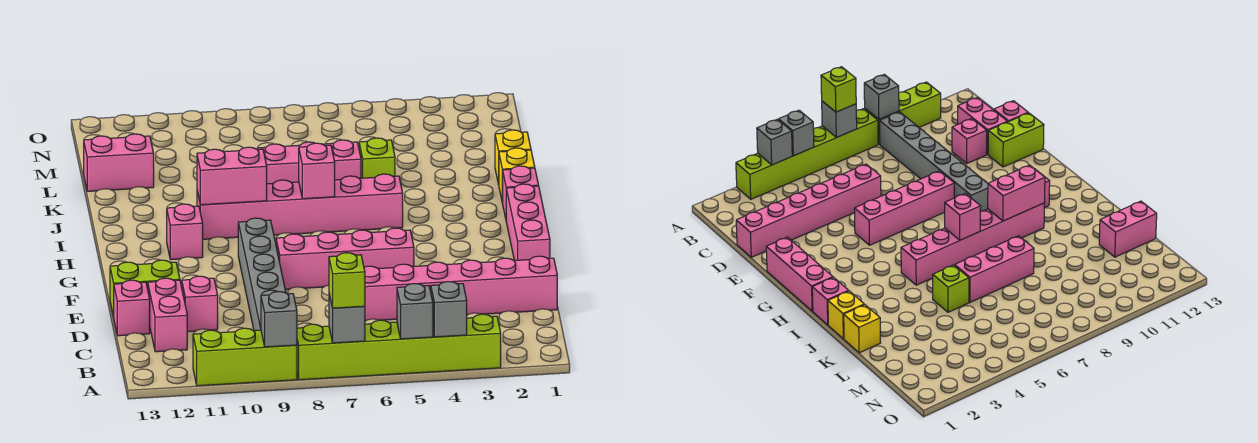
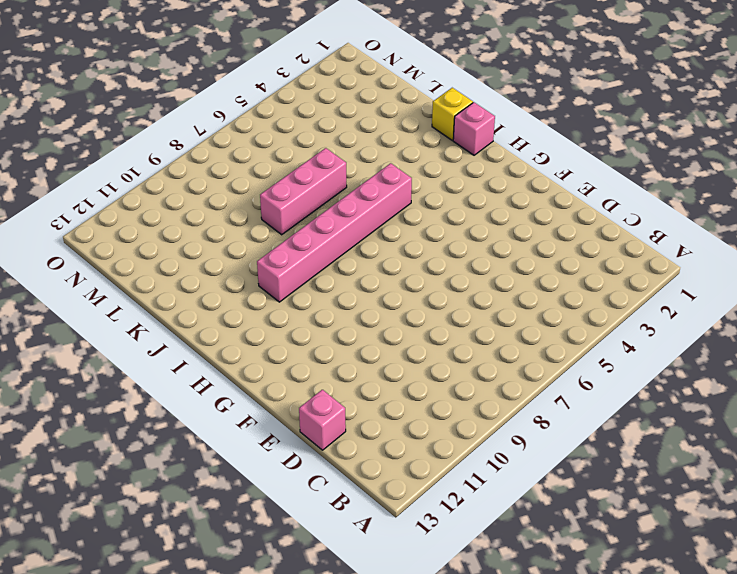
none -> lime 1x6 brick [297,314,501,380]
none -> lime 1x3 brick [193,328,297,386]
none -> grey 1x6 brick [238,218,286,331]

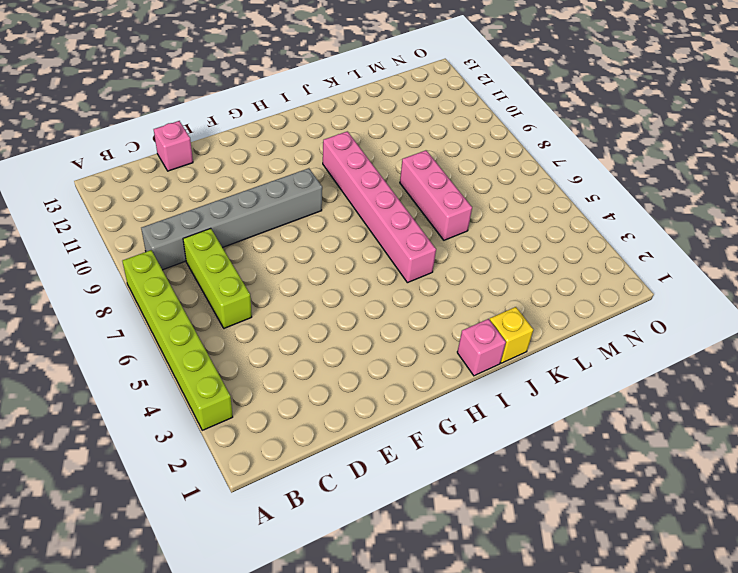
lime 1x3 brick [183,228,252,328] -> lime 1x3 brick moved to [193,328,297,386]
none -> pink 1x2 brick [148,278,187,352]
none -> pink 1x6 brick [364,256,557,321]
none -> pink 1x1 brick [182,276,218,332]

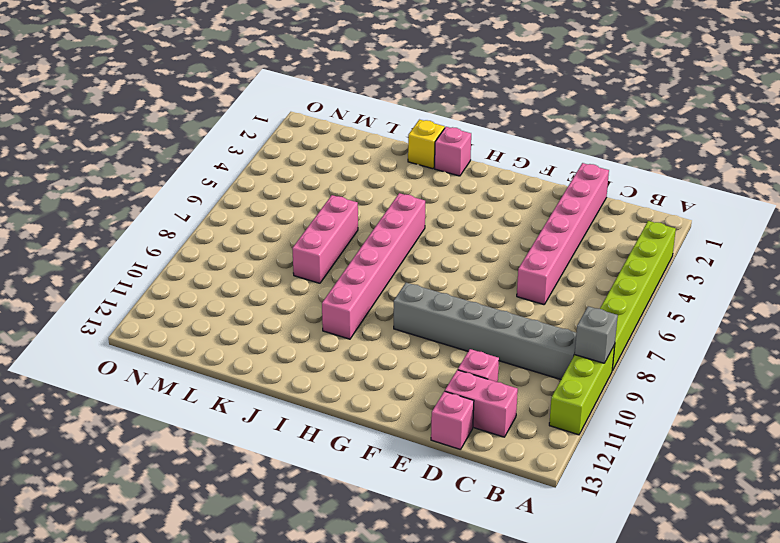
none -> lime 1x2 brick [110,260,180,317]
none -> pink 1x3 brick [506,184,550,260]
none -> pink 1x4 brick [276,228,414,289]

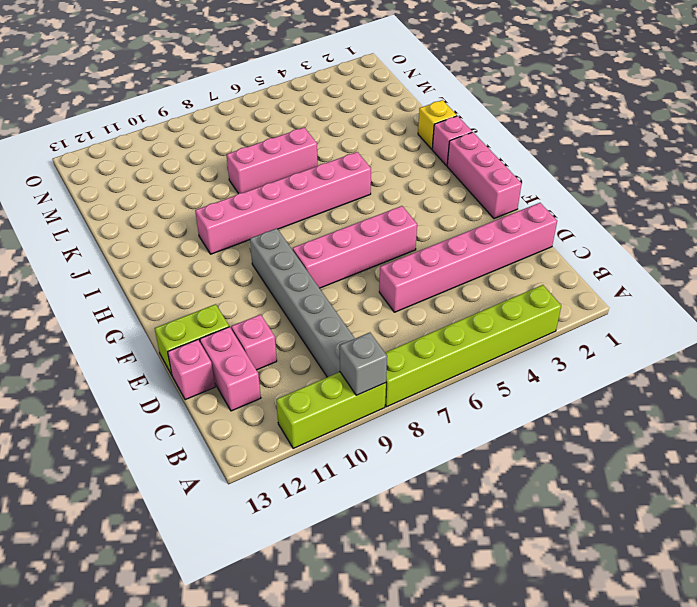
none -> pink 1x1 brick [167,204,203,260]
none -> yellow 1x1 brick [495,130,531,184]
none -> lime 1x1 brick [359,138,395,178]

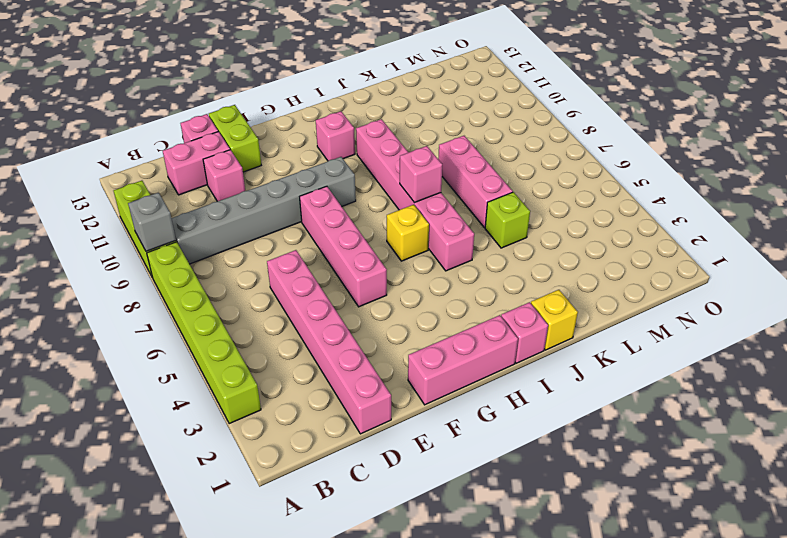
yellow 1x1 brick [387,205,429,261] -> yellow 1x1 brick moved to [495,130,531,184]
none -> pink 1x2 brick [84,134,154,191]
none -> grey 1x1 brick [431,282,467,337]
none -> grey 1x1 brick [397,284,433,339]

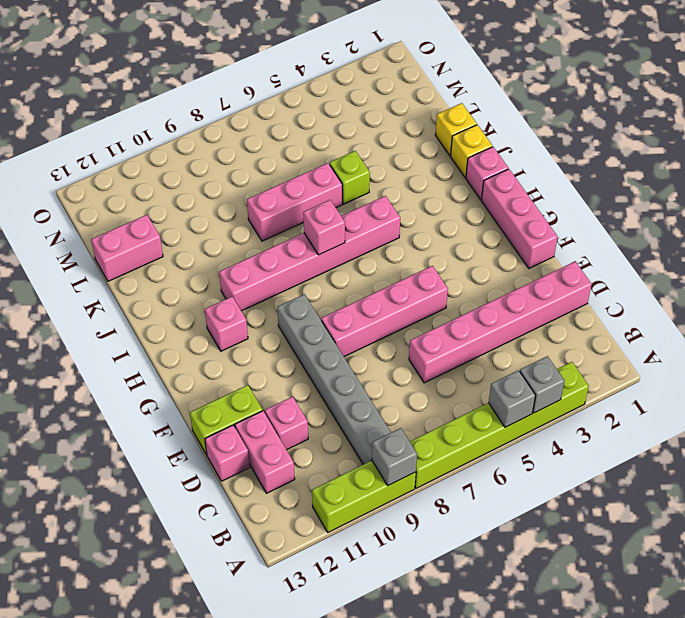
none -> grey 1x1 brick [329,294,365,343]
none -> pink 1x2 brick [197,147,267,205]
none -> lime 1x1 brick [329,253,365,308]

